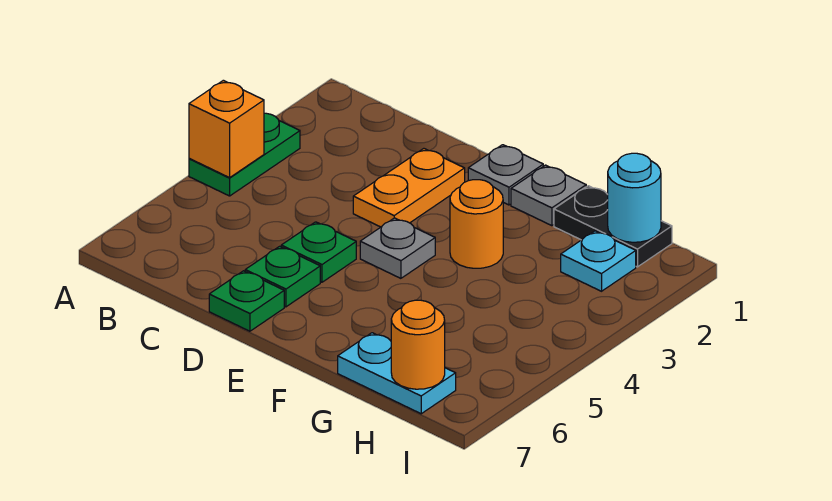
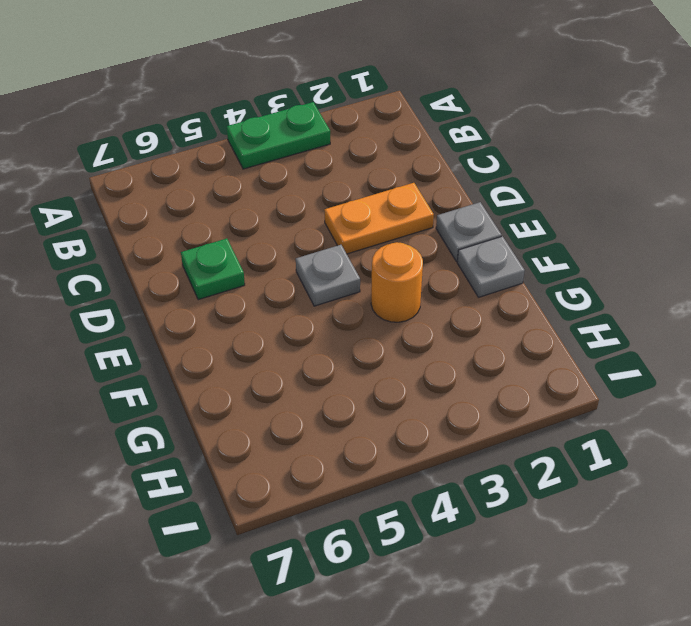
none -> green 1x1 plate [281,222,356,282]
none -> green 1x1 plate [209,271,284,331]
none -> black 1x2 plate [554,186,672,267]

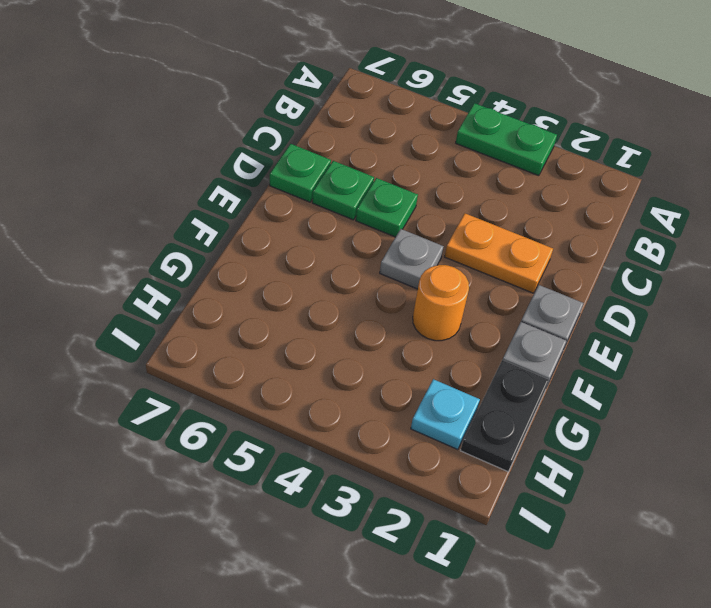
none -> cyan 1x2 plate [338,333,456,414]
none -> orange 1x1 brick [189,80,264,178]
none -> cyan 1x1 round brick [608,153,661,242]

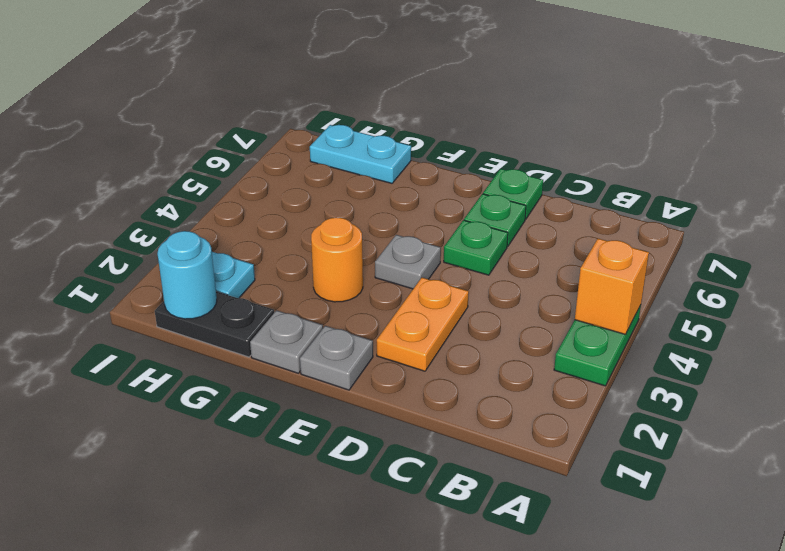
none -> orange 1x1 round brick [391,300,445,389]

